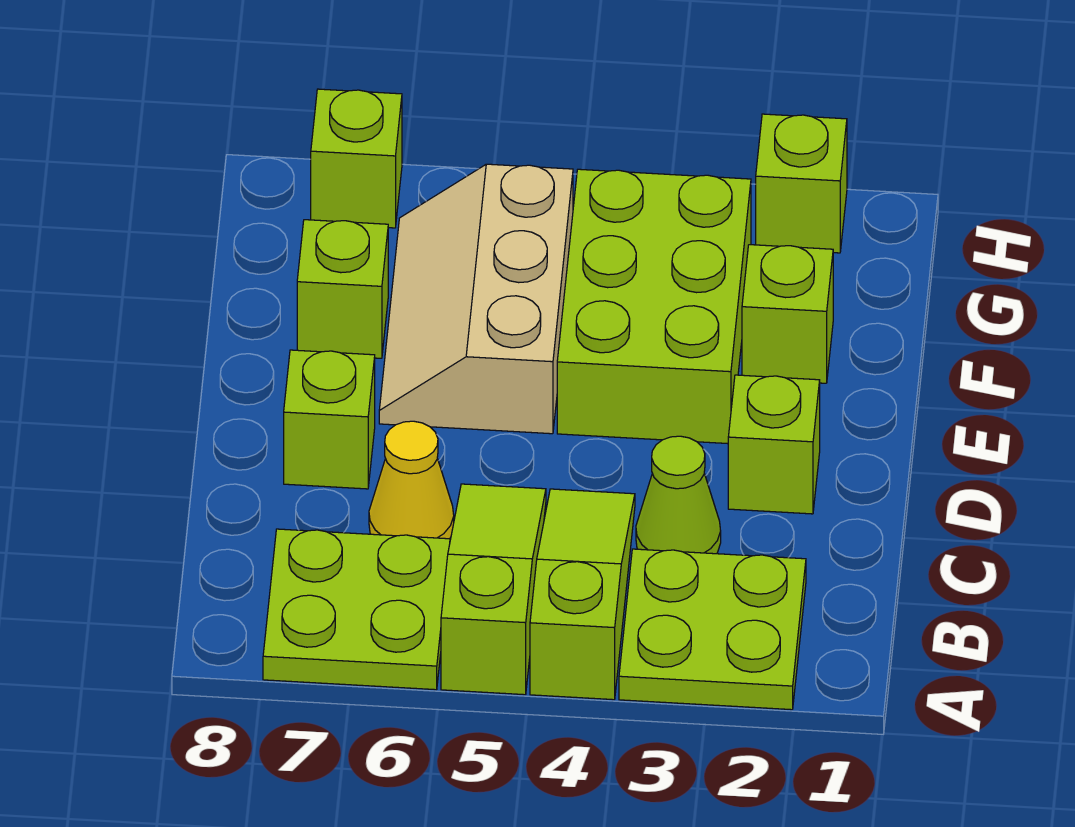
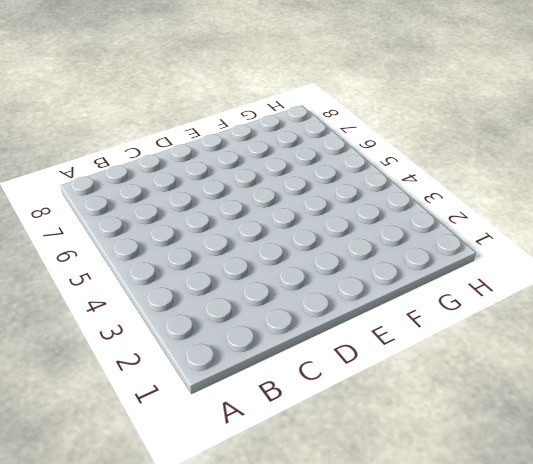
none -> lime 2x2 plate [619,549,806,710]
none -> lime 1x3 slope [530,489,635,700]
none -> lime 1x3 slope [441,484,546,695]

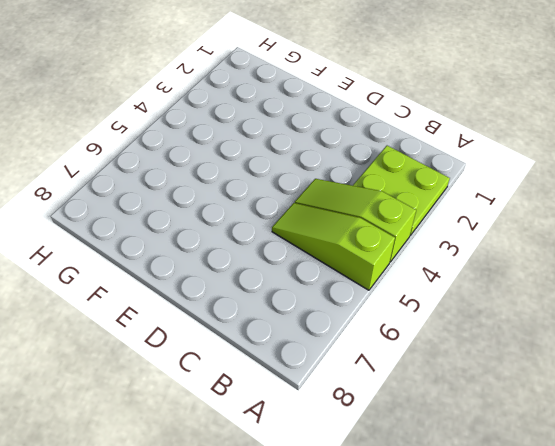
none -> lime 2x2 plate [263,529,450,690]
none -> lime 1x1 cone [636,436,721,554]
none -> yellow 1x1 cone [369,421,454,539]

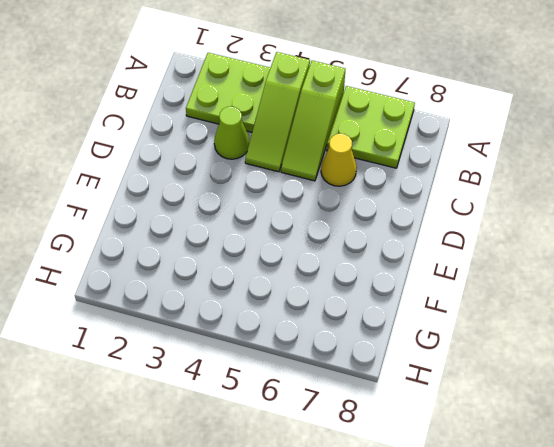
none -> lime 1x1 brick [728,375,820,514]
none -> lime 1x1 brick [284,350,375,489]
none -> lime 2x3 brick [557,169,751,444]

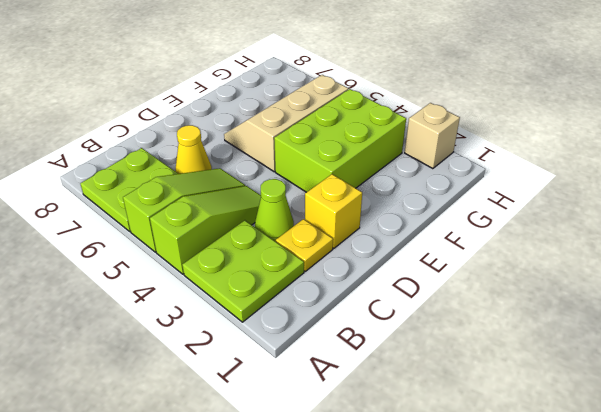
yellow 1x1 plate [276,219,333,271] -> none
yellow 1x1 brick [305,174,362,248] -> lime 1x1 brick [728,375,820,514]
tan 1x1 brick [405,103,460,169] -> lime 1x1 brick [756,114,847,253]
none -> lime 1x1 brick [284,350,375,489]
none -> lime 1x1 brick [742,245,833,383]
none -> lime 1x1 brick [297,220,388,358]

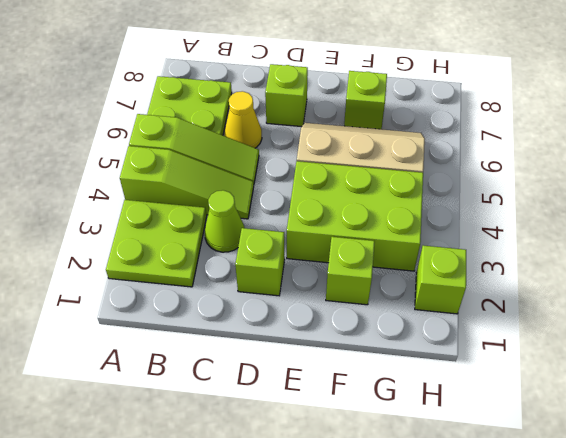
none -> lime 1x1 brick [311,89,402,228]

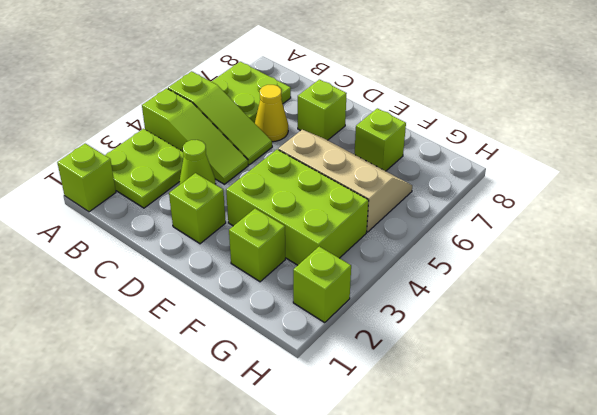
lime 1x1 brick [57,144,116,212] -> lime 1x1 brick moved to [311,89,402,228]

